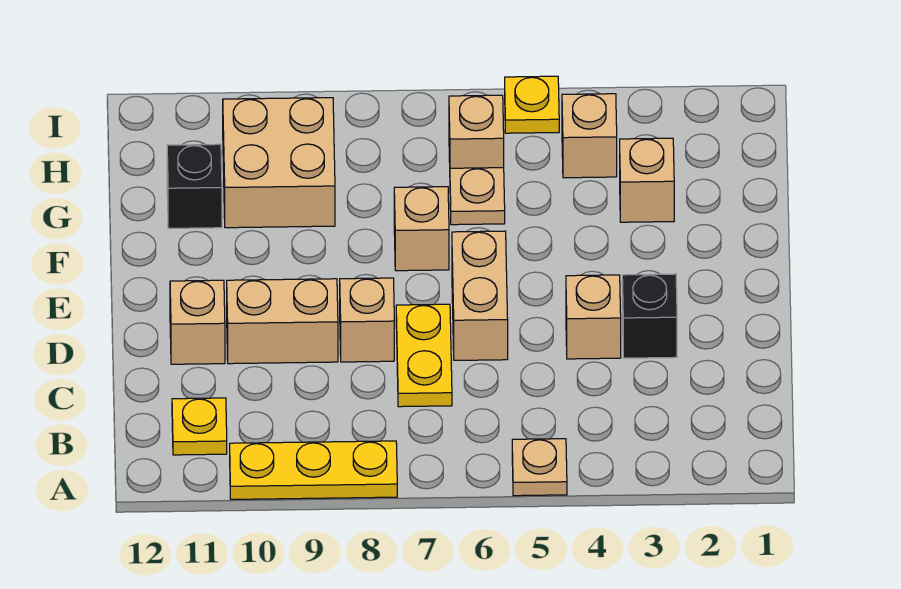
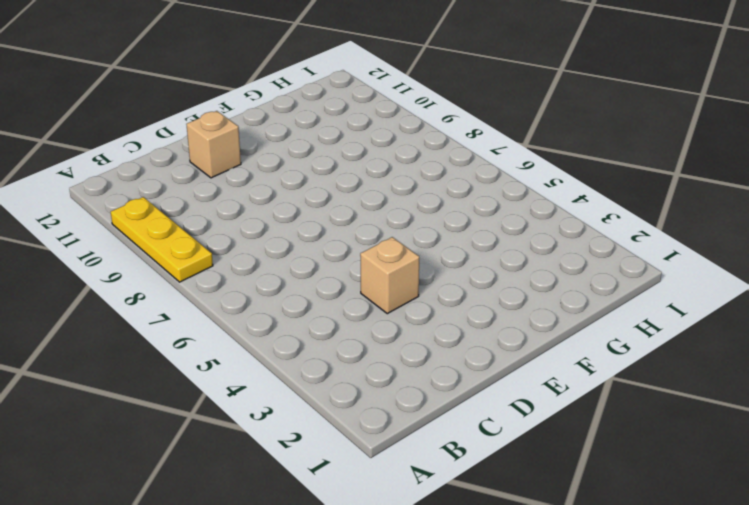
none -> tan 1x1 plate [512,439,567,496]
none -> yellow 1x1 plate [172,398,227,455]
none -> yellow 1x2 plate [396,304,452,407]

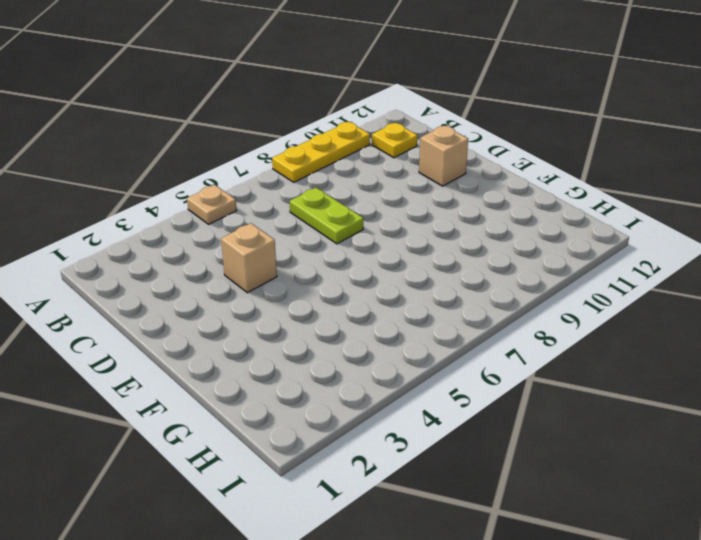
lime 1x2 plate [290,188,363,244] -> yellow 1x2 plate [396,304,452,407]
none -> black 1x1 brick [622,274,677,358]
none -> tan 1x2 brick [452,231,508,360]
none -> tan 1x1 brick [340,278,394,362]

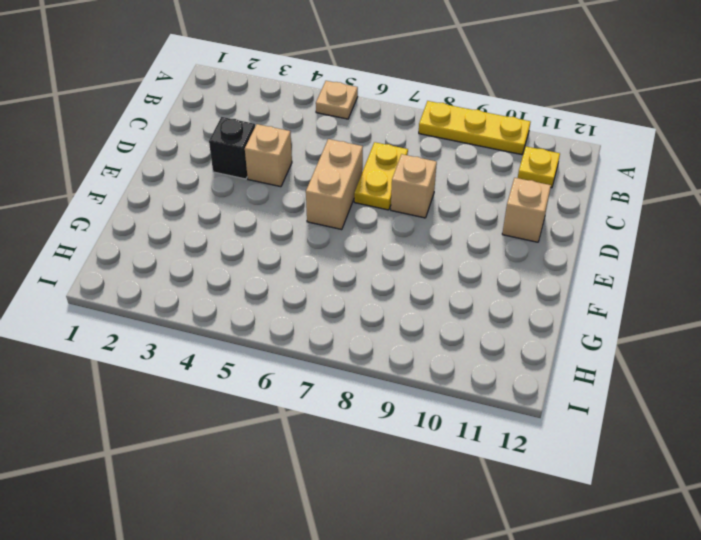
none -> tan 1x2 brick [227,279,338,364]
none -> tan 1x1 brick [394,187,449,271]
none -> tan 1x1 brick [620,138,674,222]

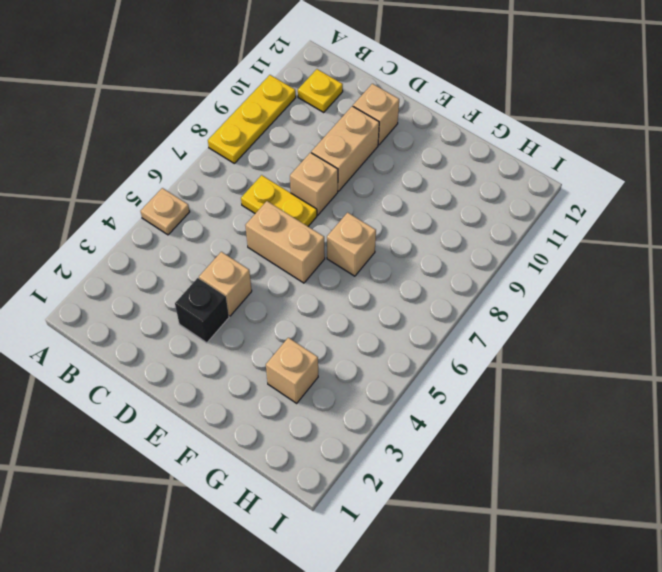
none -> tan 1x1 plate [450,168,505,225]
none -> tan 2x2 brick [223,98,335,228]
none -> black 1x1 brick [167,144,222,228]

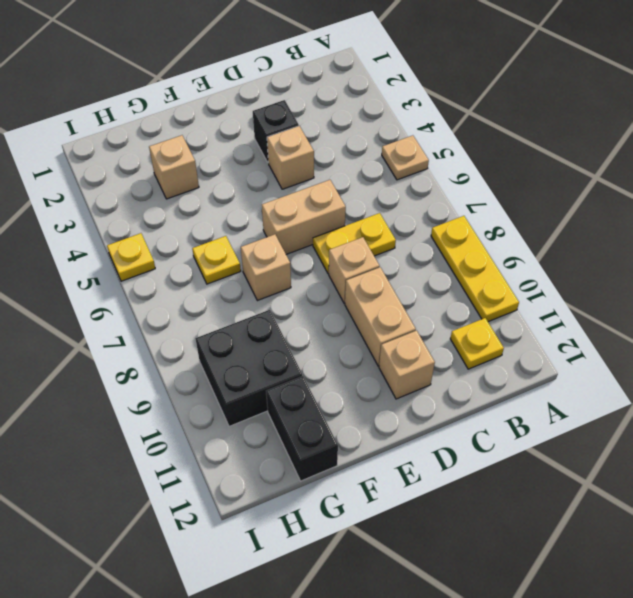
yellow 1x1 plate [192,236,241,284] -> tan 1x1 plate [450,168,505,225]
black 2x2 brick [195,310,302,426] -> tan 2x2 brick [223,98,335,228]
black 1x2 brick [266,376,338,481] -> black 1x1 brick [167,144,222,228]
none -> tan 1x1 brick [562,94,617,178]
none -> tan 1x1 brick [449,95,504,168]

